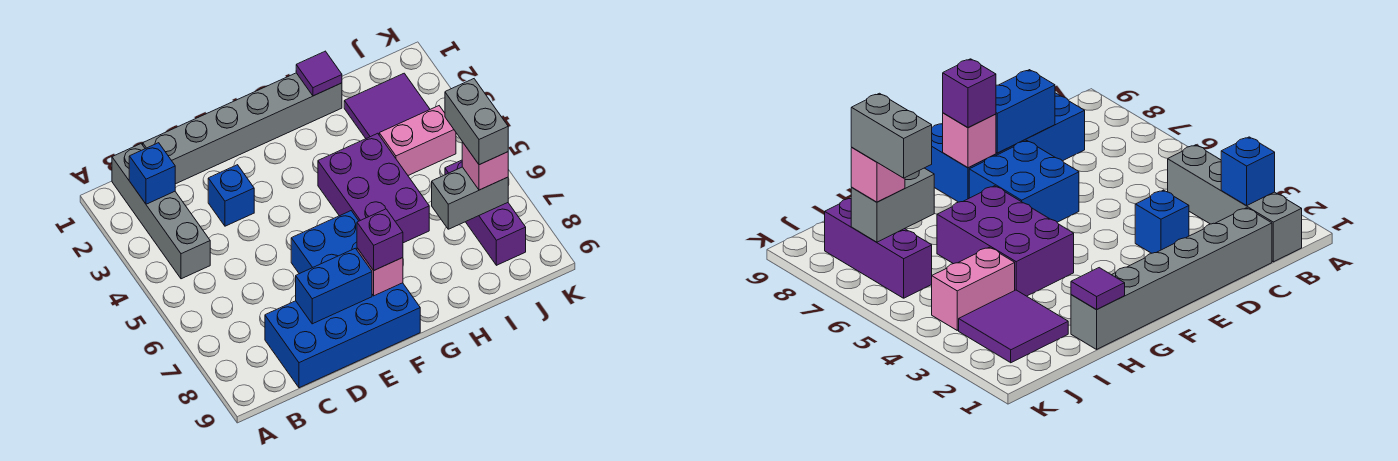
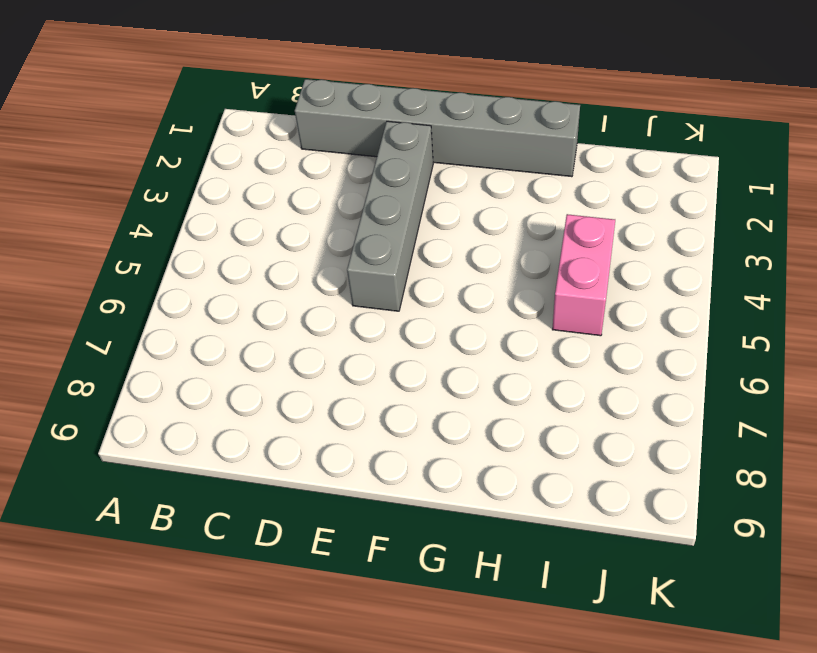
grey 1x4 brick [347,121,433,311] -> grey 1x4 brick moved to [112,144,210,279]
pink 1x2 brick [552,214,615,336] -> pink 1x2 brick turned to [379,106,456,175]
none -> blue 2x4 brick [265,283,420,388]
none -> blue 1x1 brick [208,165,254,226]
none -> blue 2x2 brick [291,211,358,274]

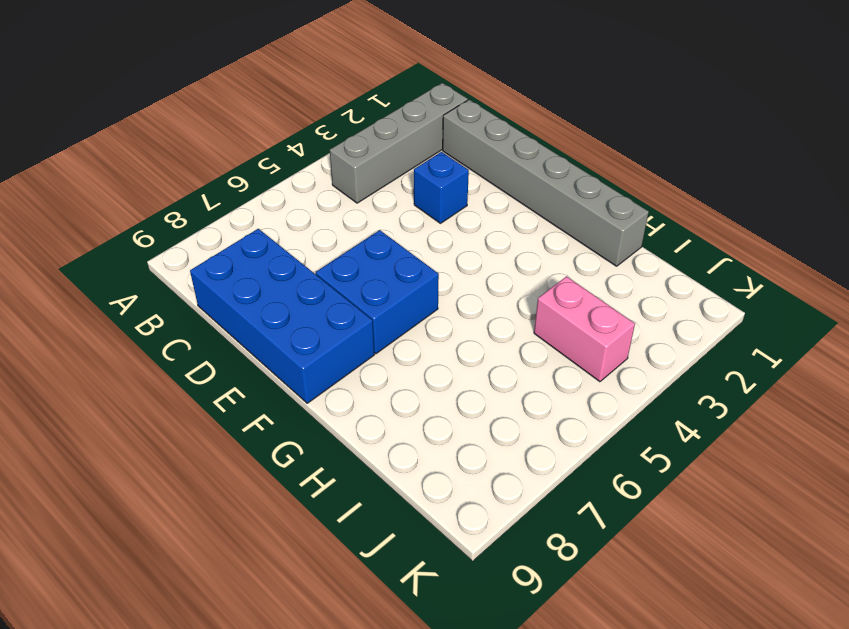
none -> purple 2x3 brick [318,133,429,243]
none -> purple 2x2 tile [344,73,430,138]
none -> purple 1x3 brick [445,160,526,265]

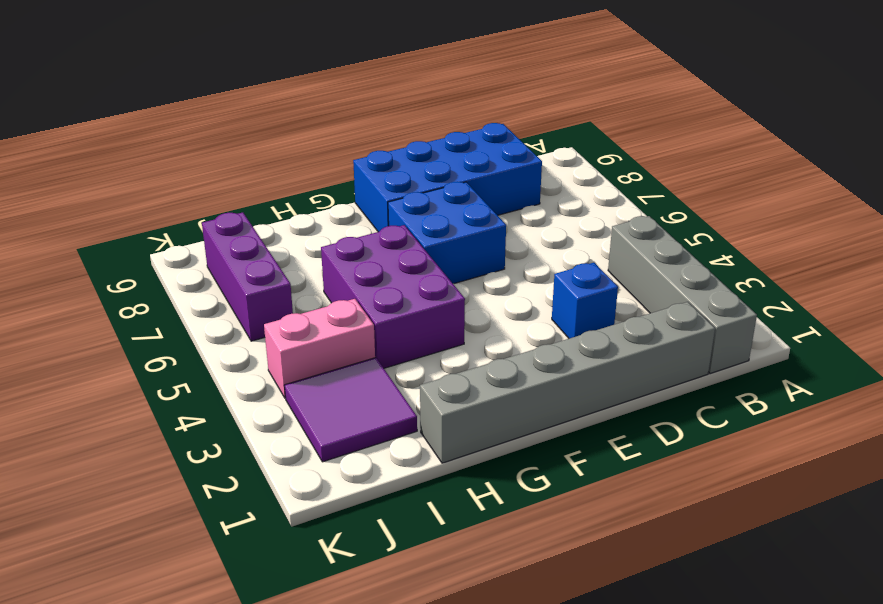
none -> blue 1x1 brick [129,143,175,204]
none -> blue 1x2 brick [296,248,372,324]
none -> pink 1x1 brick [357,248,403,296]

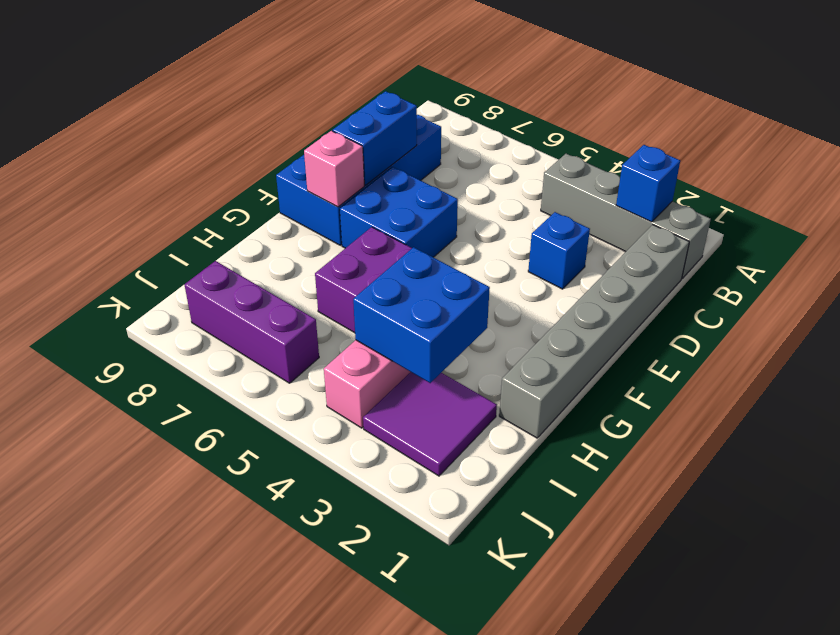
blue 2x2 brick [353,247,490,383] -> none
none -> purple 1x1 tile [296,51,342,96]
none -> grey 1x2 brick [432,167,508,229]
none -> purple 1x1 brick [357,209,403,270]

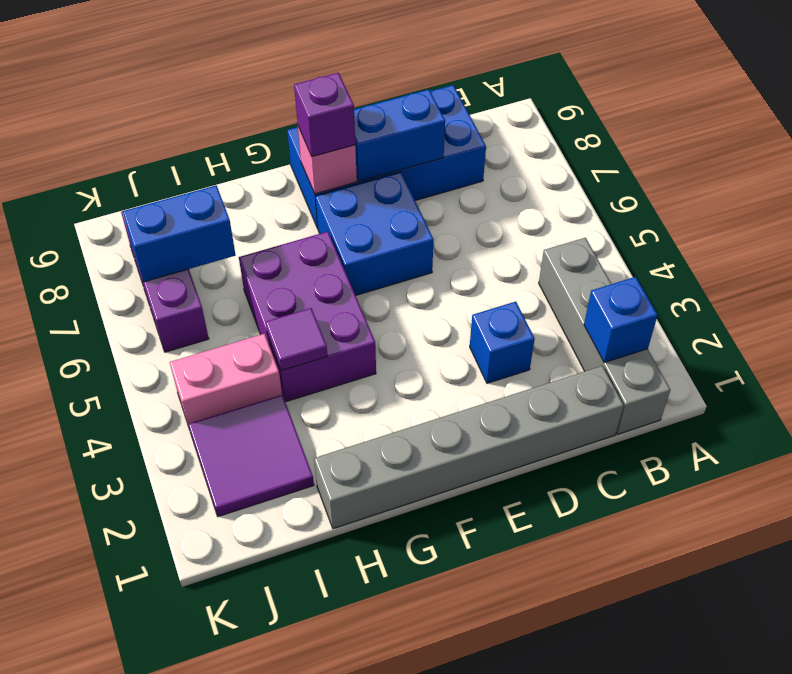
purple 1x1 tile [266,308,328,371] -> purple 1x1 tile moved to [296,51,342,96]
blue 1x2 brick [123,185,235,282] -> grey 1x2 brick [432,167,508,229]
none -> pink 1x1 brick [462,142,508,190]
none -> grey 1x2 brick [445,79,508,165]

